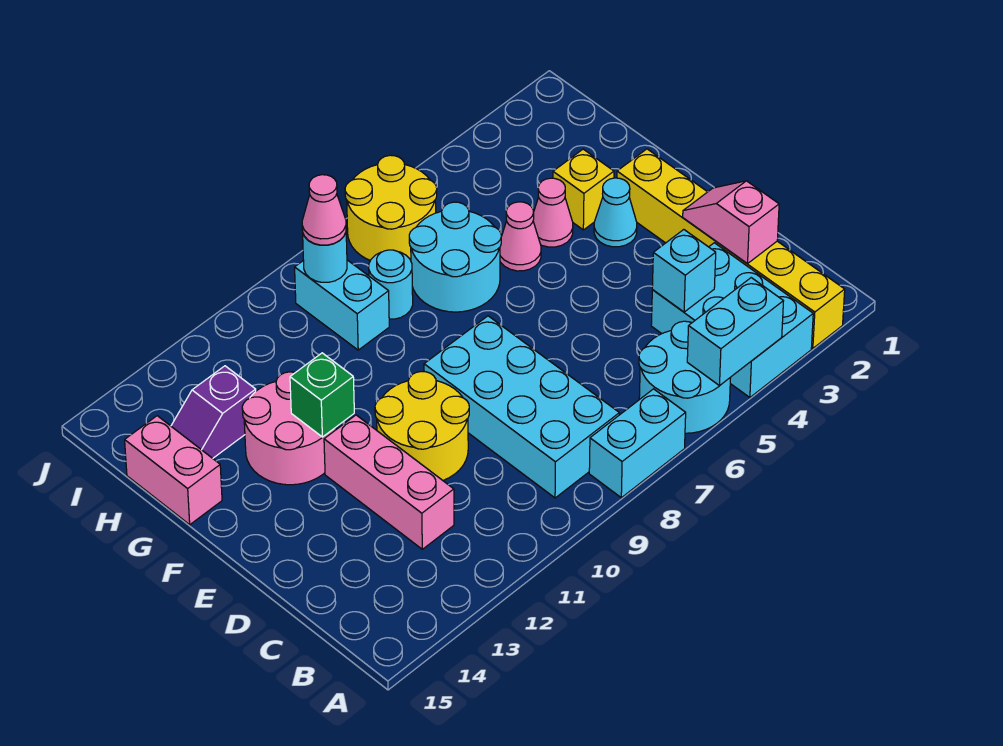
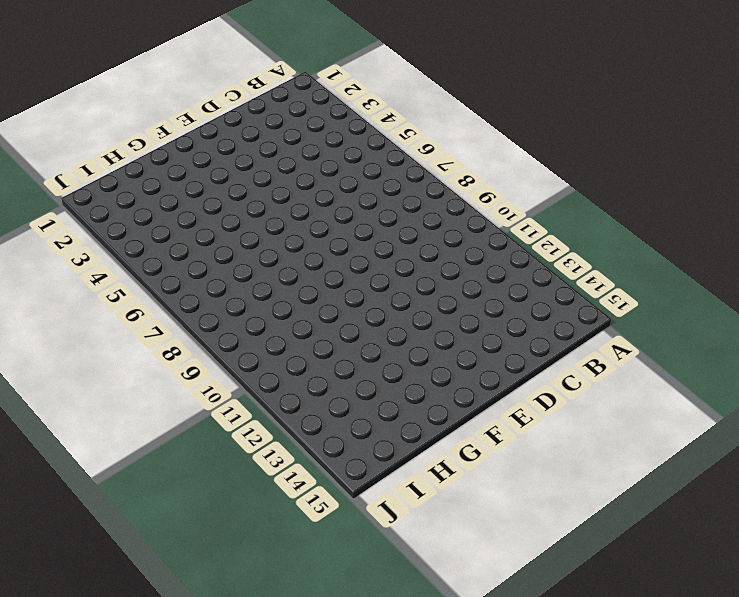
none -> yellow 1x6 brick [617,149,845,348]
none -> cyan 2x3 brick [651,243,813,397]
none -> cyan 2x2 round brick [639,321,731,433]

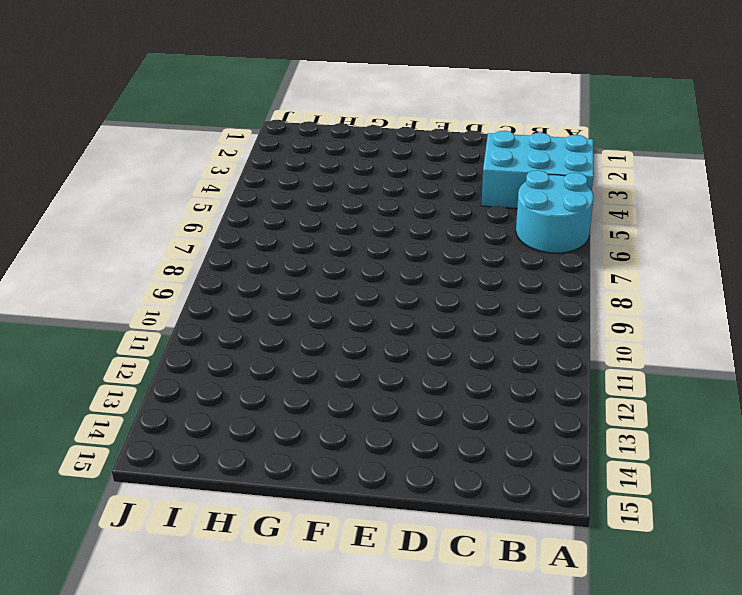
none -> yellow 1x6 brick [617,149,845,348]
none -> cyan 1x2 brick [589,389,686,498]
none -> cyan 2x4 brick [424,316,619,498]

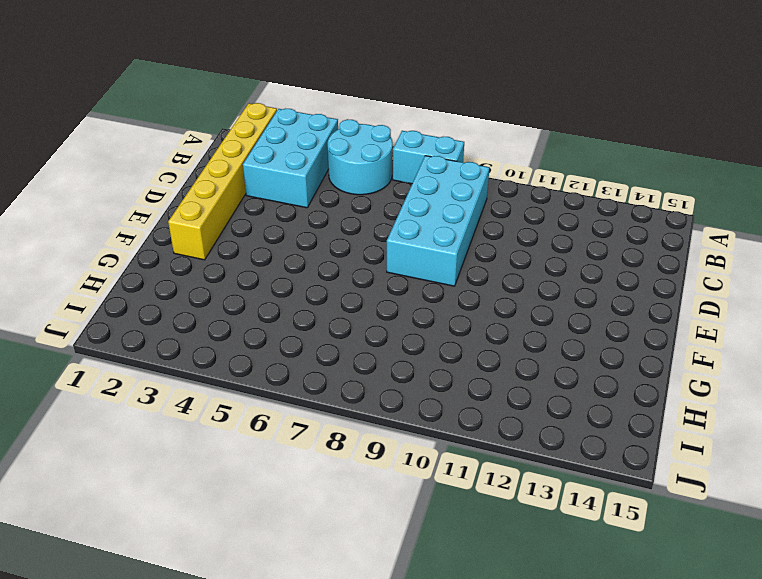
none -> pink 1x3 brick [324,415,454,549]
none -> yellow 2x2 round brick [375,371,469,480]
none -> cyan 1x1 cone [594,178,637,247]

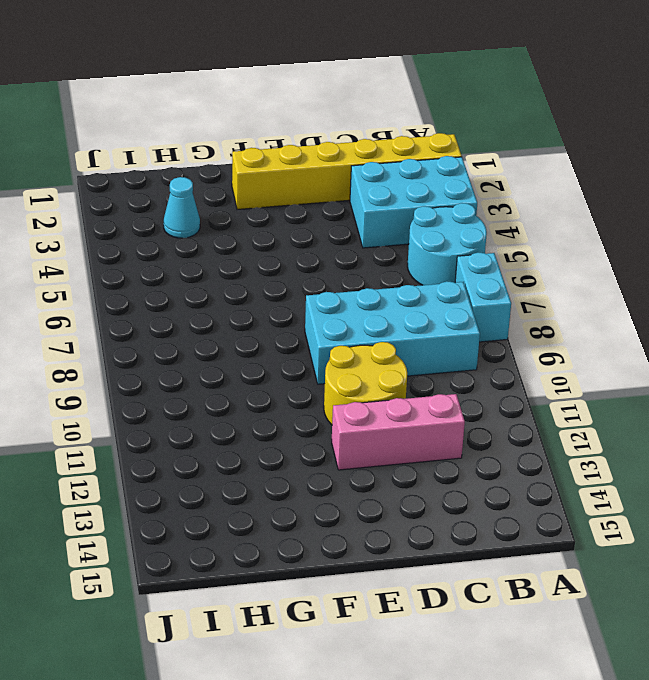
cyan 1x1 cone [164,177,200,238] -> cyan 1x1 cone moved to [594,178,637,247]
none -> pink 2x2 round brick [242,372,336,485]
none -> yellow 1x1 brick [553,149,614,230]
none -> pink 1x1 cone [533,178,573,247]

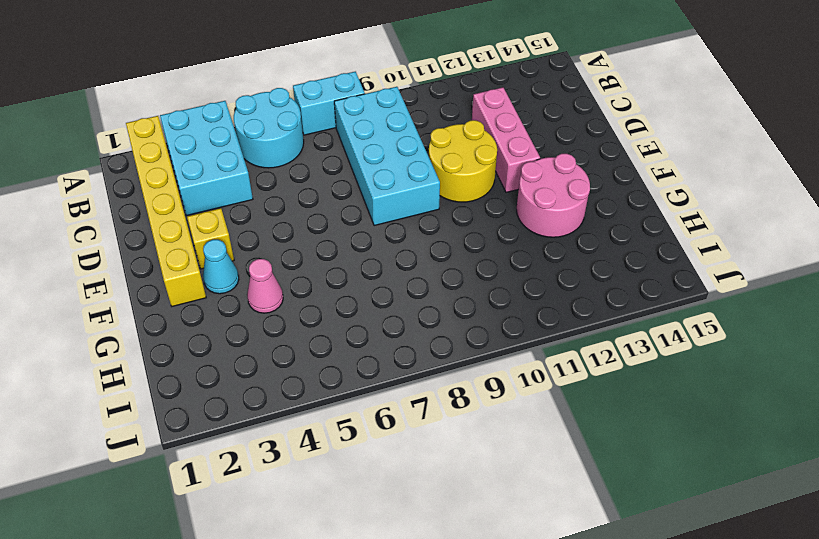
yellow 1x1 brick [187,208,234,269] -> yellow 1x1 brick moved to [553,149,614,230]
none -> pink 1x1 cone [500,202,541,271]
none -> cyan 2x2 round brick [409,202,501,312]
none -> pink 1x2 brick [125,416,222,525]

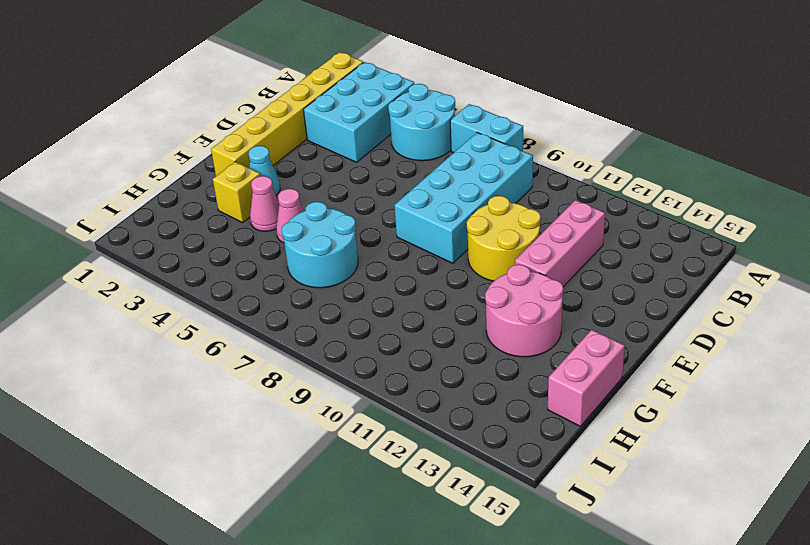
none -> cyan 1x1 round brick [369,250,413,319]
none -> cyan 1x2 brick [295,260,389,350]
none -> purple 1x2 slope [171,366,256,458]

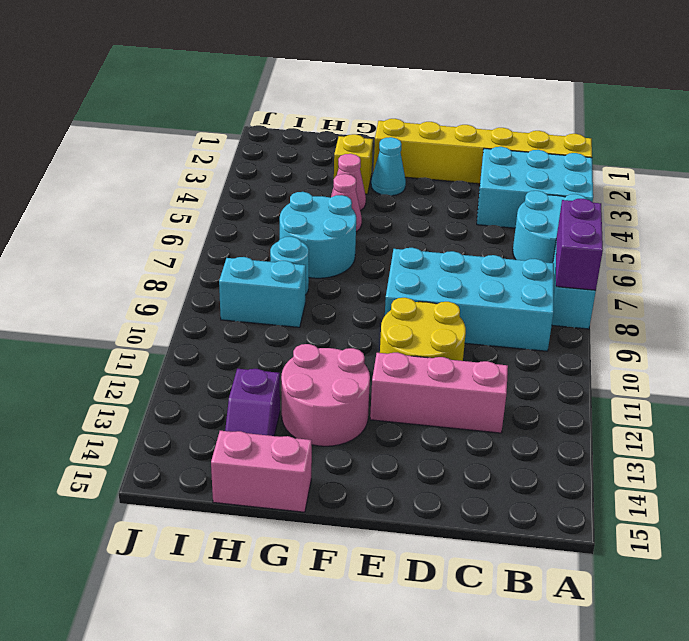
purple 1x2 brick [556,199,603,291] -> none
none -> yellow 2x2 round brick [345,155,437,261]
none -> cyan 1x2 brick [687,278,783,386]
none -> pink 1x2 slope [683,181,779,264]

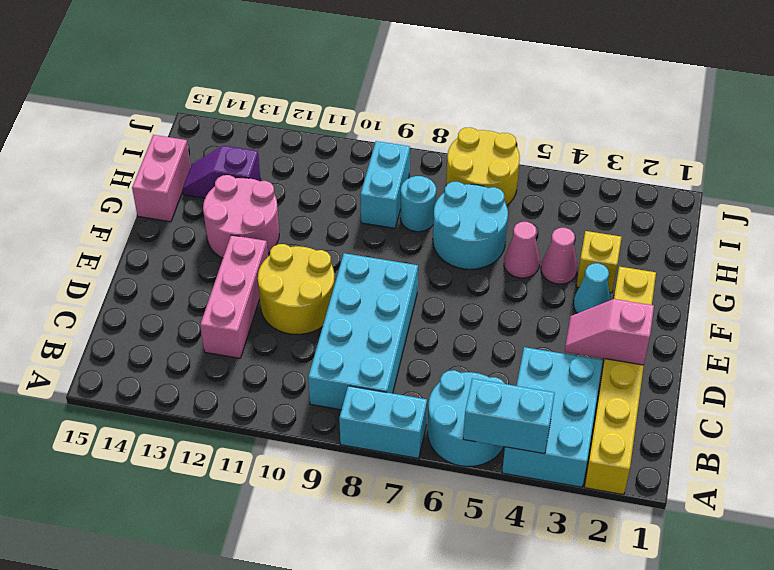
pink 1x2 slope [565,299,654,365] -> pink 1x2 slope turned to [683,181,779,264]
none -> cyan 1x1 brick [652,230,716,312]
none -> green 1x1 brick [290,353,354,437]
none -> cyan 1x1 round brick [303,233,347,282]

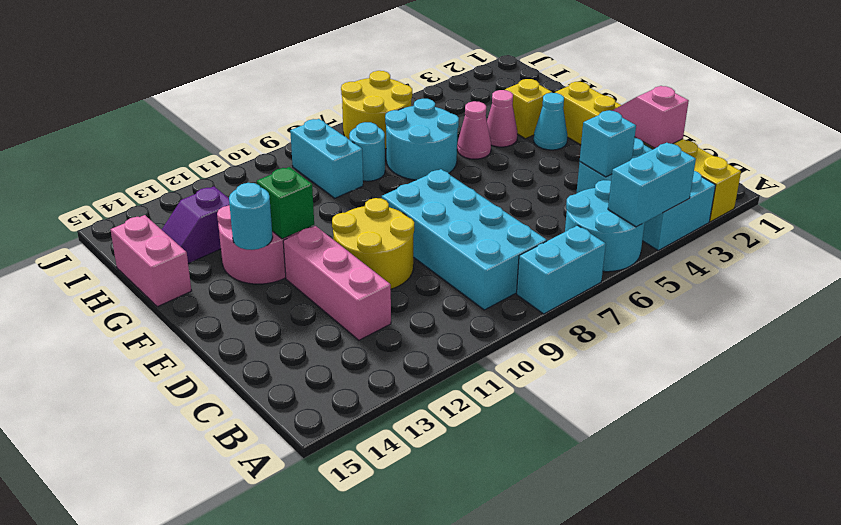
cyan 1x1 round brick [229,183,273,250] -> cyan 1x1 round brick moved to [303,233,347,282]
none -> pink 1x1 cone [302,175,346,245]

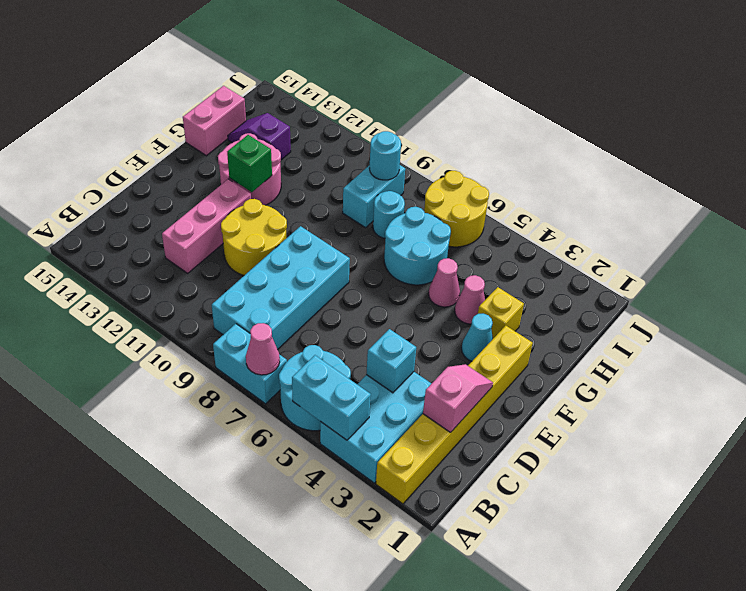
pink 1x1 cone [246,323,280,375] -> pink 1x1 cone moved to [302,175,346,245]

